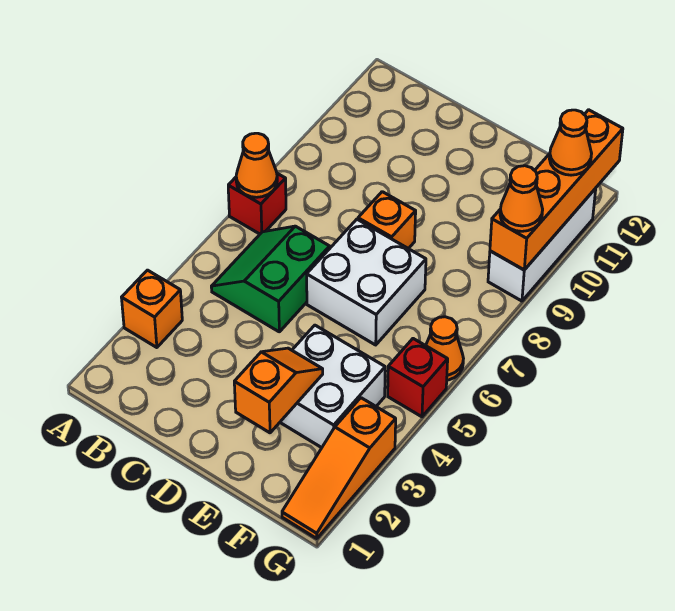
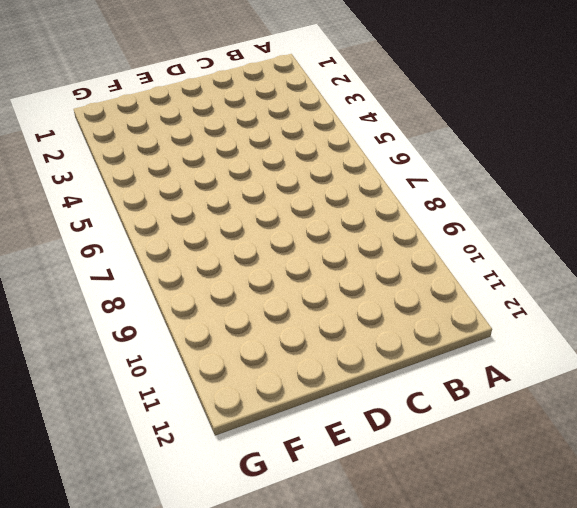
none -> orange 1x1 brick [122,270,182,348]
none -> red 1x1 brick [228,173,286,234]
none -> green 2x2 slope [211,226,330,332]

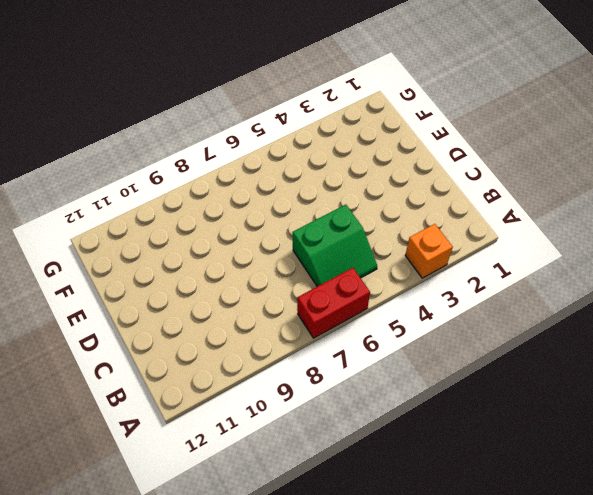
red 1x2 brick [297,268,370,338] -> red 1x1 brick [228,173,286,234]
none -> white 2x2 brick [307,219,426,345]
none -> orange 1x1 brick [358,192,416,249]
none -> white 2x2 brick [280,325,385,448]

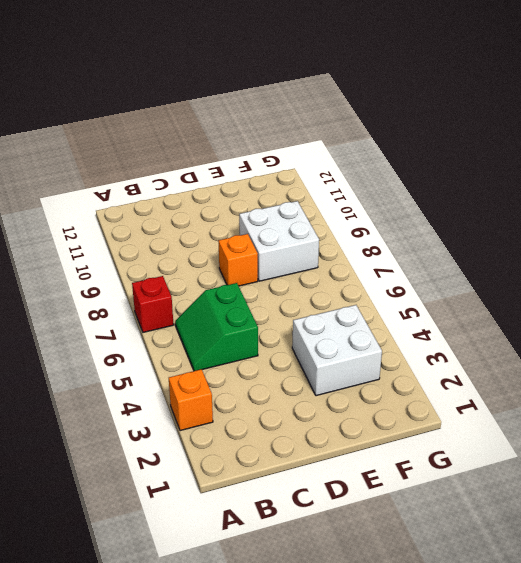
white 2x2 brick [239,201,319,281] -> white 2x2 brick moved to [307,219,426,345]
none -> orange 1x3 slope [282,398,396,539]
none -> red 1x1 brick [388,339,448,417]
none -> orange 1x1 cone [426,317,464,380]

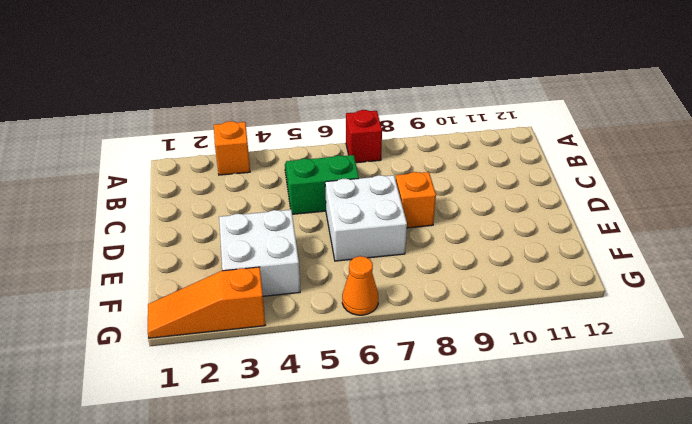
none -> red 1x1 brick [388,339,448,417]
none -> white 1x3 brick [488,189,596,301]
none -> orange 1x1 cone [236,133,277,197]

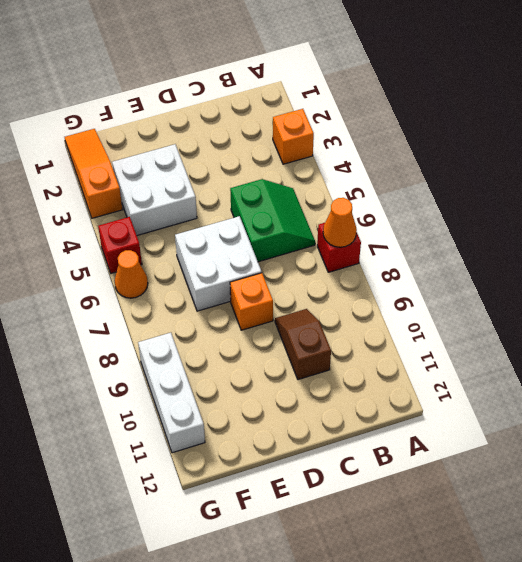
brown 1x2 slope [275,309,331,380] -> none
none -> orange 1x2 slope [234,348,323,433]
none -> orange 1x4 brick [490,110,623,270]
none -> orange 1x1 cone [500,166,543,231]

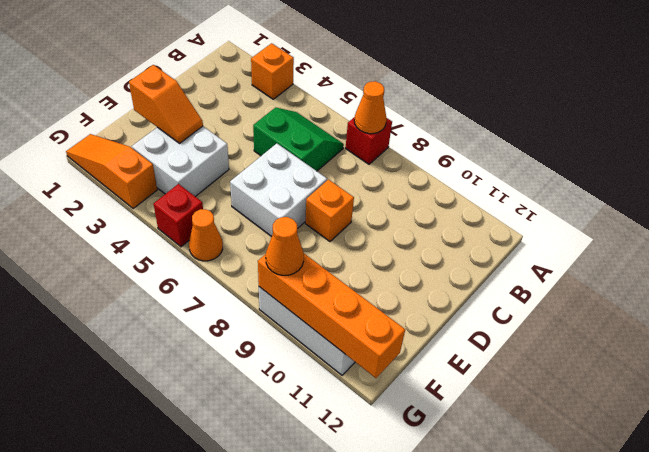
none -> orange 1x1 cone [550,110,592,175]

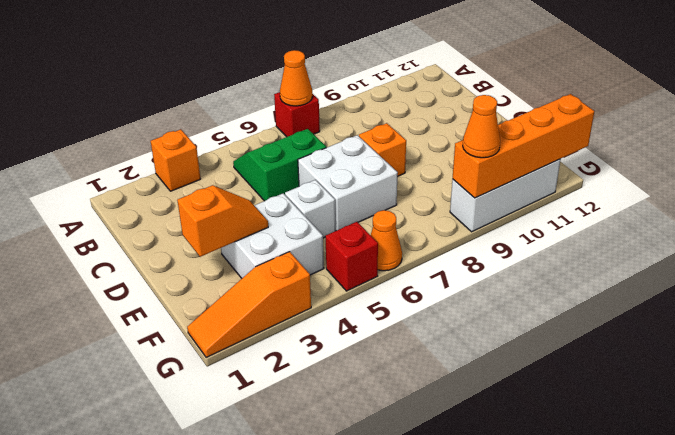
white 1x1 brick [285,180,336,238] -> none
none -> orange 1x1 cone [550,110,592,175]

